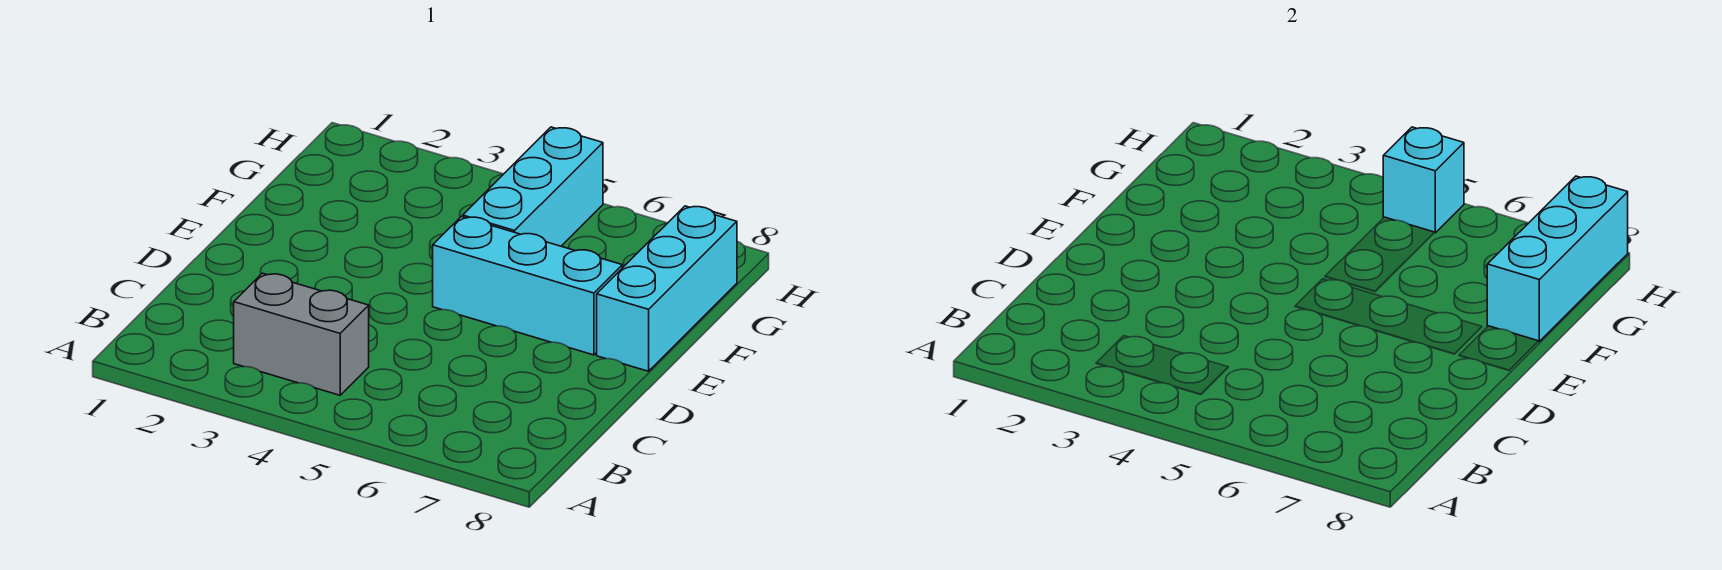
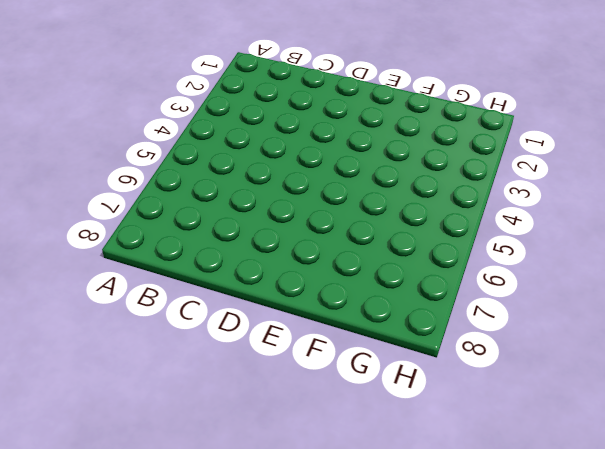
none -> grey 1x2 brick [234,273,369,395]
none -> cyan 1x3 brick [433,217,622,355]

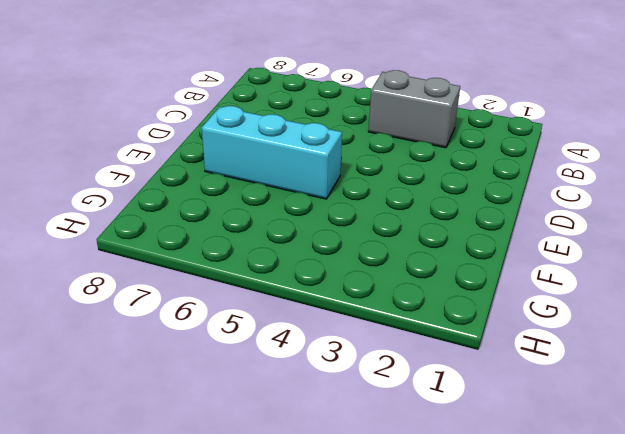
none -> cyan 1x3 brick [597,206,737,371]
none -> cyan 1x3 brick [463,127,603,246]

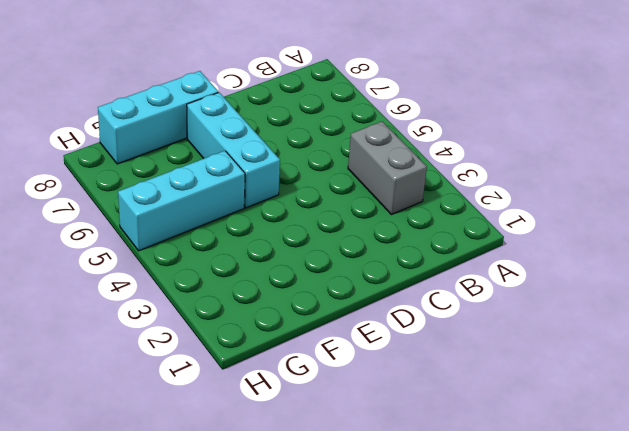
none -> cyan 1x3 brick [1487,176,1628,341]
none -> cyan 1x1 brick [1383,127,1464,233]

